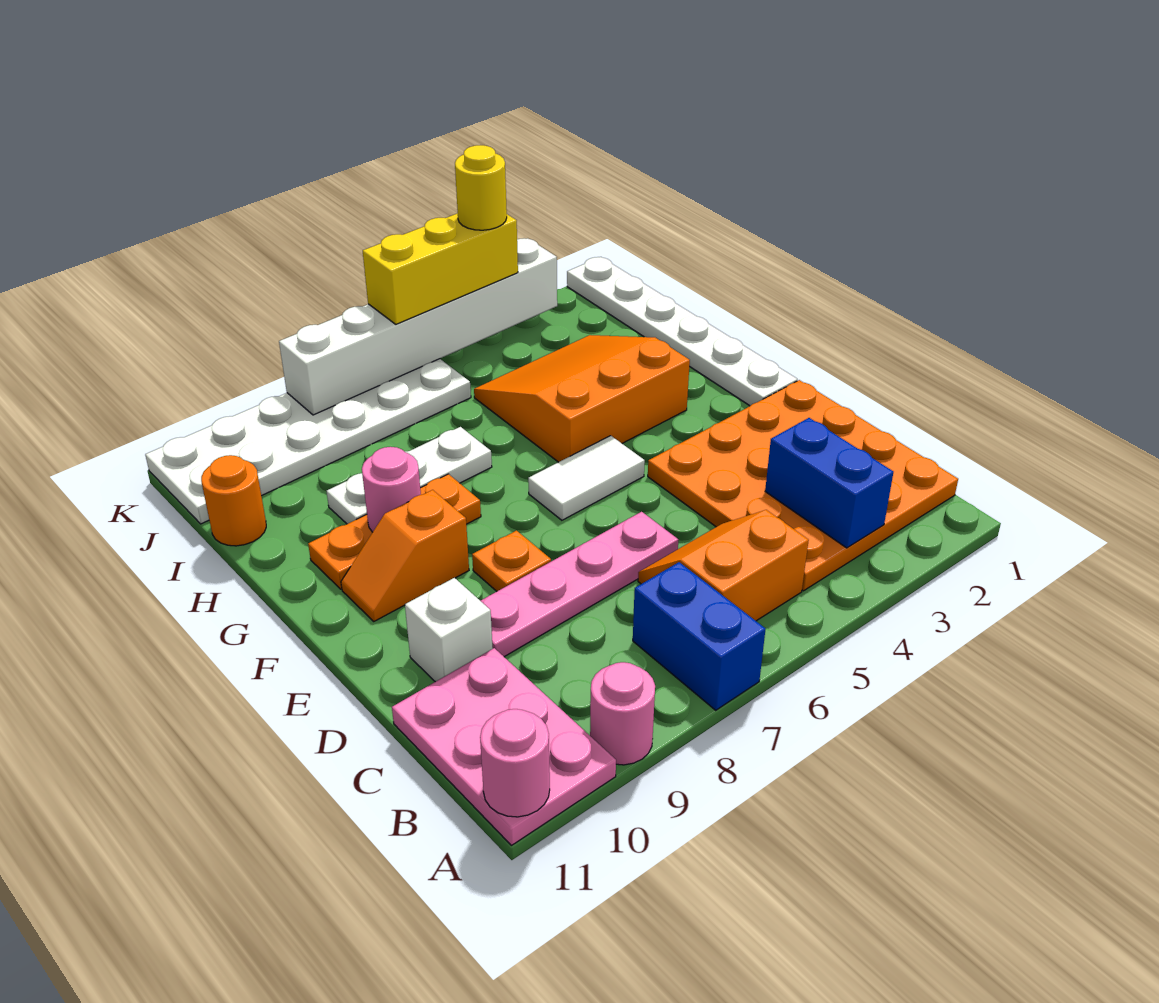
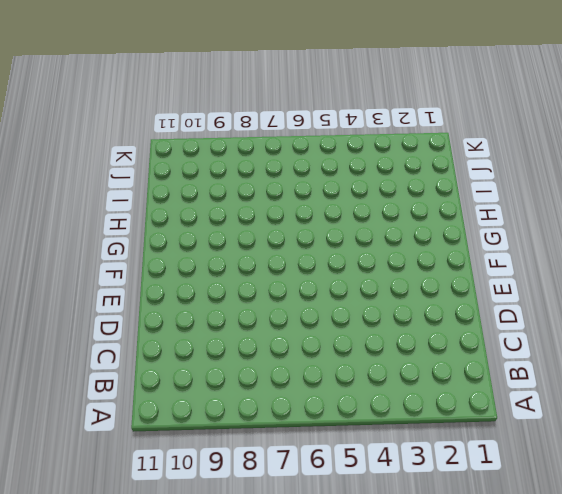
none -> blue 1x2 brick [633,562,766,710]
none -> pink 1x1 round brick [590,662,655,765]
none -> pink 2x3 plate [392,648,616,845]

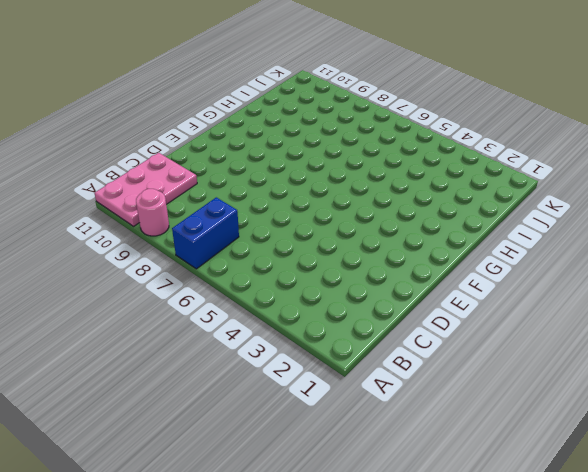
none -> orange 4x4 plate [648,380,958,591]
none -> orange 2x2 slope [638,510,809,621]
none -> pink 1x4 plate [481,512,678,657]

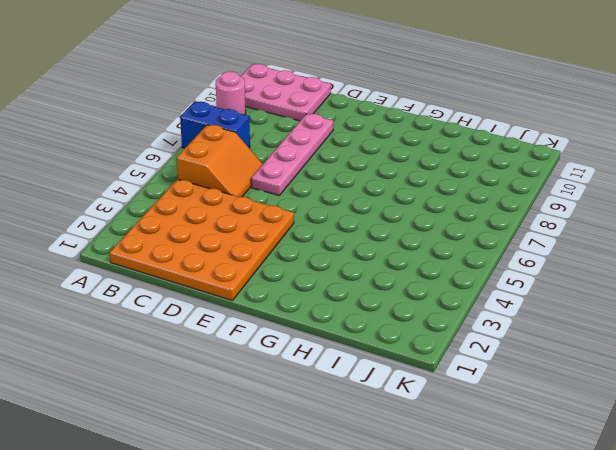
none -> white 1x1 brick [405,578,493,682]
none -> orange 1x1 plate [472,531,551,591]
none -> white 1x6 plate [567,257,797,406]

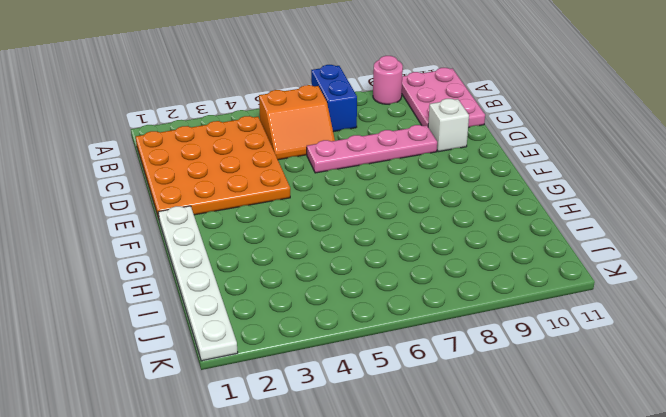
none -> orange 1x1 plate [472,531,551,591]
none -> white 1x2 tile [528,436,645,520]
none -> orange 1x2 slope [341,490,469,621]

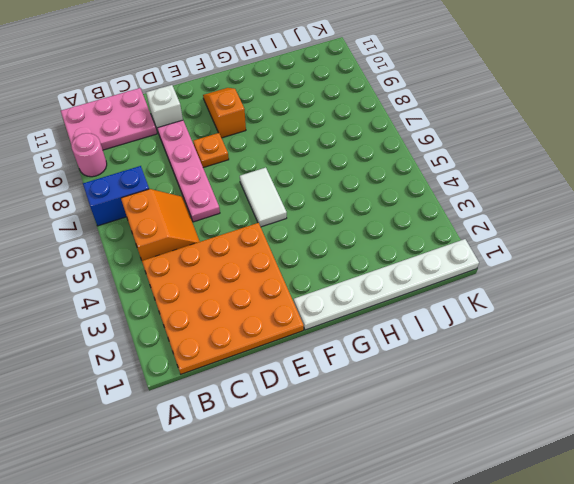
none -> orange 3x3 slope [474,335,690,462]
none -> orange 1x3 plate [308,474,481,589]
none -> white 1x3 plate [327,427,492,524]

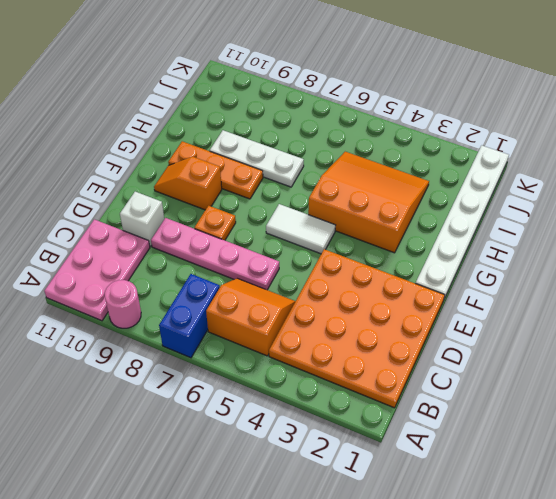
none -> orange 1x1 round brick [201,455,266,546]
none -> white 2x6 plate [145,359,471,524]
none -> pink 1x1 round brick [480,709,550,817]

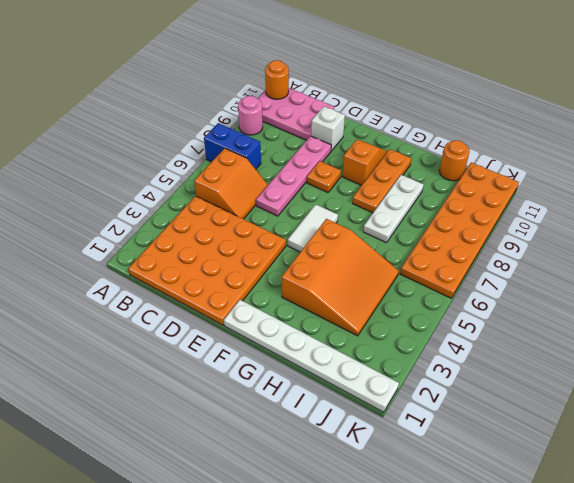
orange 1x1 round brick [265,60,289,99] -> pink 1x1 round brick [480,709,550,817]
orange 2x6 plate [400,163,519,298] -> white 2x6 plate [145,359,471,524]
none -> blue 1x2 brick [765,418,893,548]
none -> pink 1x1 round brick [362,447,421,532]
none -> white 1x6 brick [279,238,557,415]

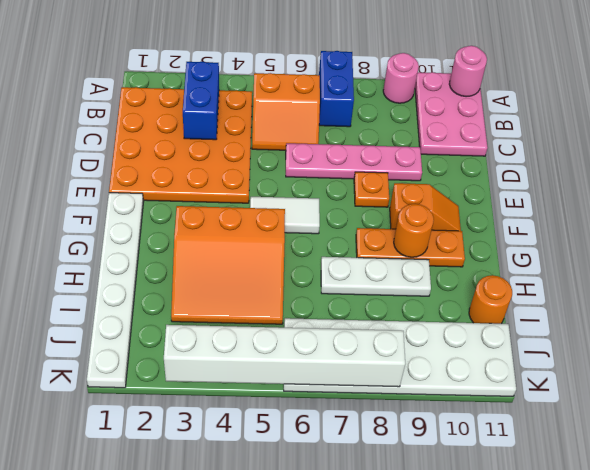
orange 1x1 round brick [394,204,434,257] -> pink 1x1 round brick [362,447,421,532]
none -> white 1x1 brick [405,578,493,682]
none -> yellow 1x3 brick [363,213,518,324]
none -> yellow 1x1 round brick [455,145,507,230]

